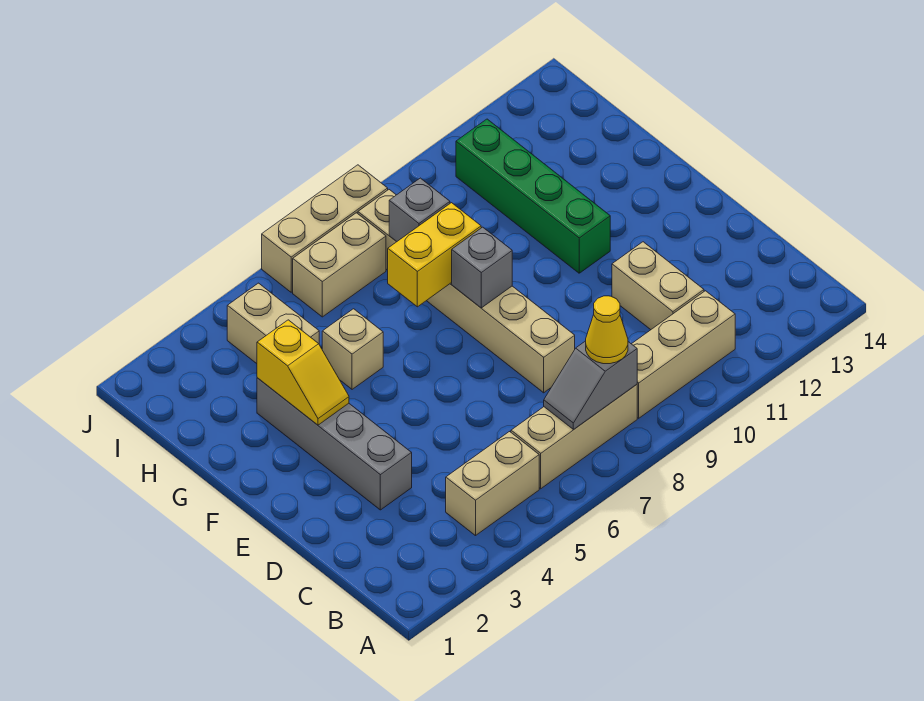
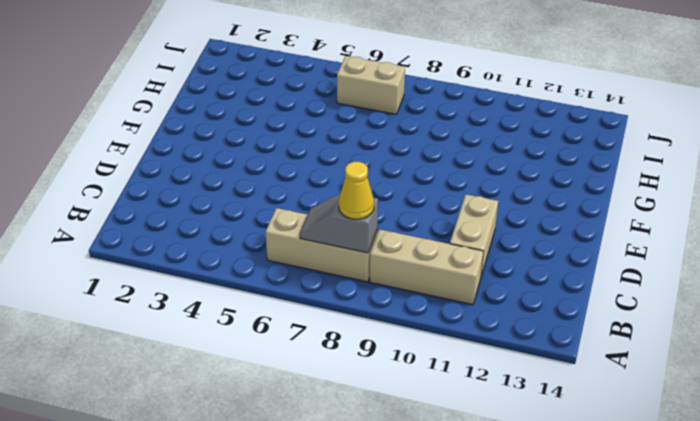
none -> tan 1x2 brick [446,432,539,536]
none -> grey 1x4 brick [257,378,412,510]
none -> tan 1x6 brick [358,190,575,393]

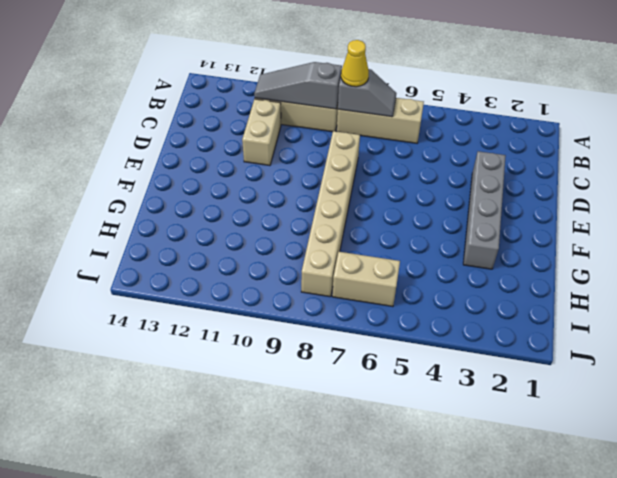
grey 1x3 slope [254,62,342,109] -> none
none -> tan 1x2 brick [446,432,539,536]
none -> green 1x4 brick [456,119,610,273]
none -> tan 1x1 brick [322,309,383,389]

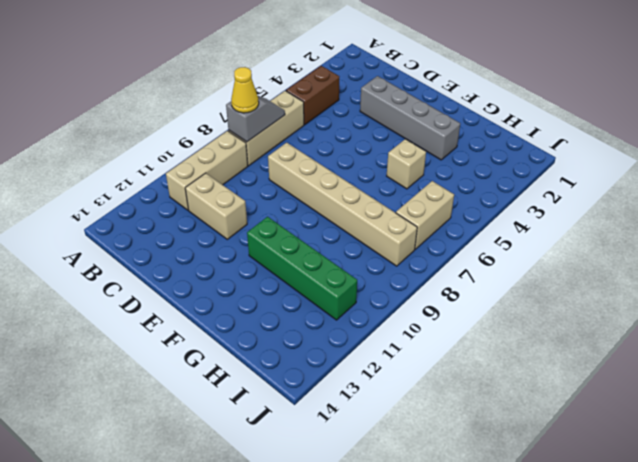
brown 1x2 brick [286,66,339,125] -> tan 1x2 brick [446,432,539,536]
none -> tan 1x2 brick [227,283,319,364]
none -> tan 1x3 brick [262,165,388,292]
none -> yellow 1x2 slope [257,320,349,425]

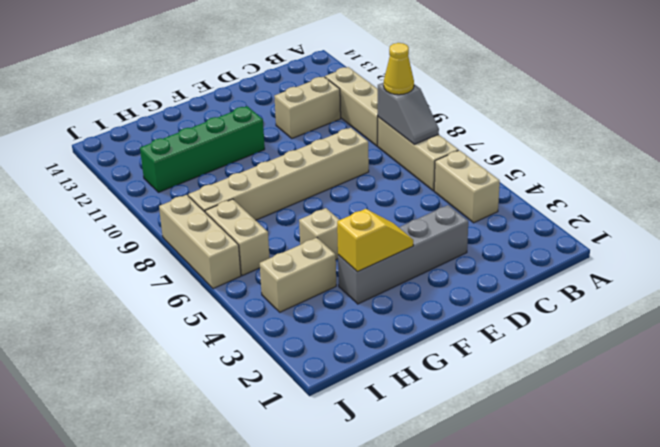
none -> grey 1x1 brick [452,227,512,308]
none -> yellow 1x2 brick [388,203,481,307]
none -> grey 1x1 brick [389,178,450,242]

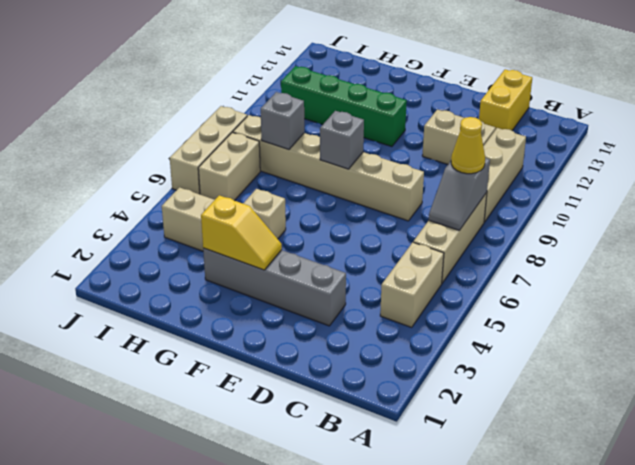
yellow 1x2 brick [479,69,532,130] -> yellow 1x2 brick moved to [388,203,481,307]

